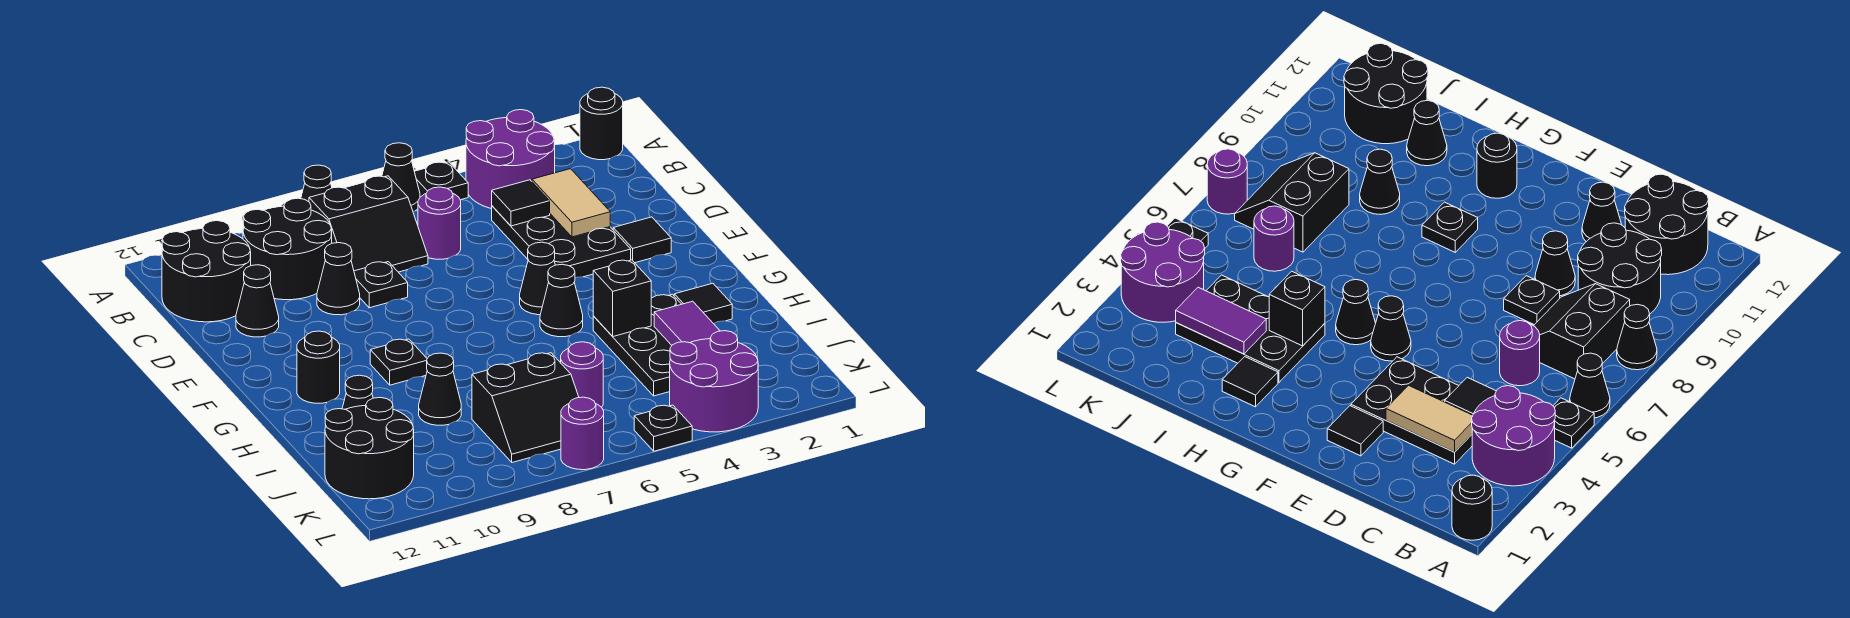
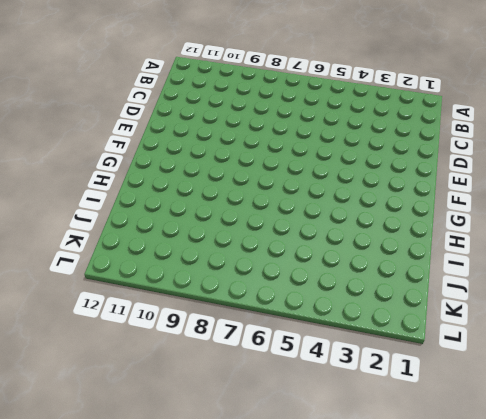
none -> black 1x1 round brick [580,87,623,160]
none -> purple 2x2 round brick [466,110,555,209]
none -> black 1x1 plate [414,162,468,200]
none -> black 1x1 cone [382,143,420,211]

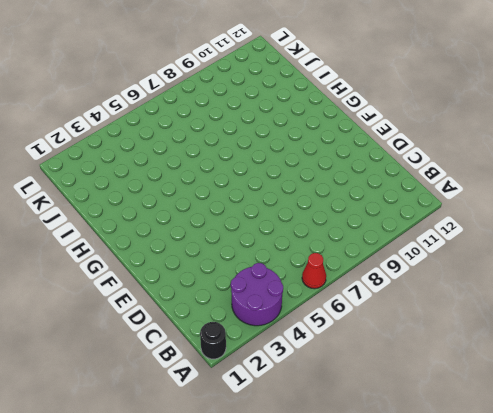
red 1x1 cone [302,253,326,289] -> black 1x1 cone [382,143,420,211]
none -> black 1x1 plate [414,162,468,200]
none -> black 1x1 cone [301,165,332,202]
none -> black 2x2 slope [309,176,428,272]
none -> black 2x2 round brick [243,198,332,300]

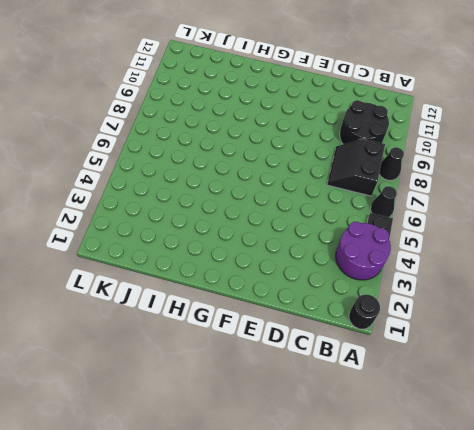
none -> black 2x2 round brick [162,221,251,322]
none -> black 2x3 plate [492,206,631,278]
none -> purple 1x1 round brick [418,187,461,259]
none -> black 1x1 plate [354,262,408,308]

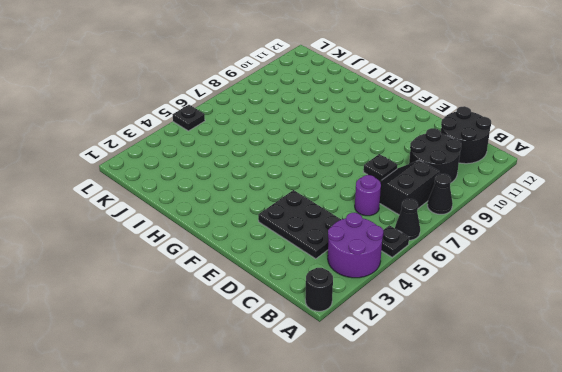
none -> black 1x1 cone [317,243,360,315]
none -> black 1x1 cone [236,265,279,337]
none -> black 1x1 tile [613,217,671,263]
none -> black 1x1 cone [520,242,555,315]

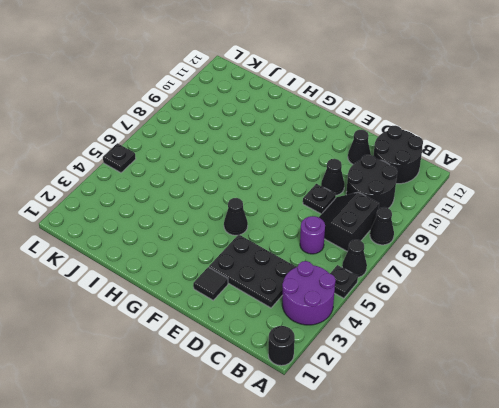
none -> black 1x1 cone [540,264,583,337]
none -> black 1x1 plate [370,339,427,385]
none -> black 1x1 round brick [297,331,340,403]
none -> black 1x1 tile [674,283,732,324]

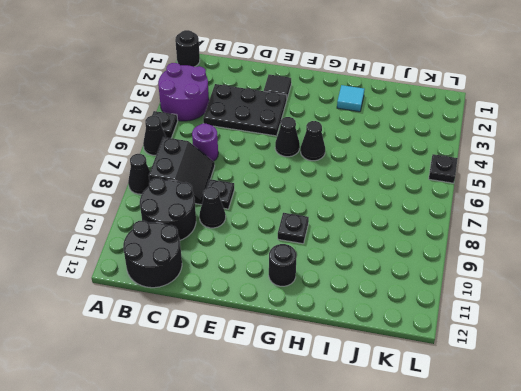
cyan 1x1 tile [337,85,365,112] -> black 1x1 tile [674,283,732,324]
none -> black 1x1 cone [236,265,279,337]
none -> black 2x3 plate [593,294,681,396]
none -> black 1x1 cone [419,353,461,425]
none -> black 1x1 cone [342,375,373,409]

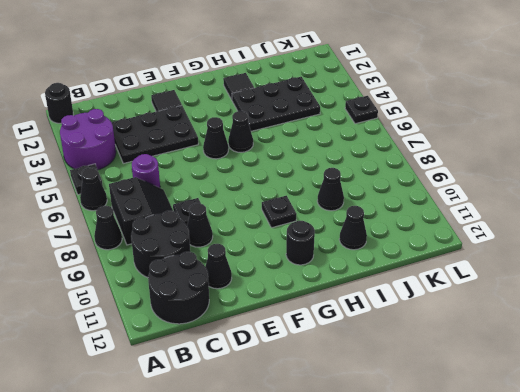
none -> purple 1x1 round brick [561,342,603,407]
none -> black 2x2 slope [472,353,579,462]
none -> black 2x2 round brick [325,398,414,499]
none -> purple 2x2 round brick [670,331,758,432]

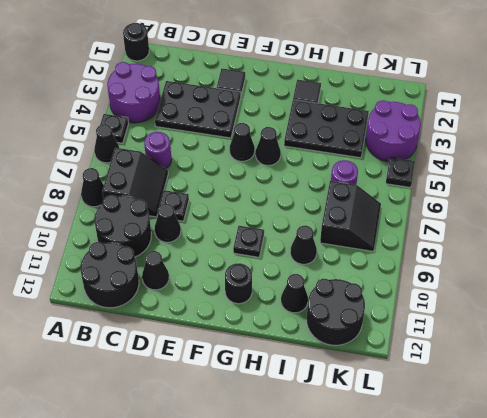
none -> purple 1x1 round brick [561,397,604,470]
none -> tan 1x2 tile [532,169,610,237]
none -> black 1x1 tile [492,180,550,226]
none -> black 1x1 brick [593,260,651,336]

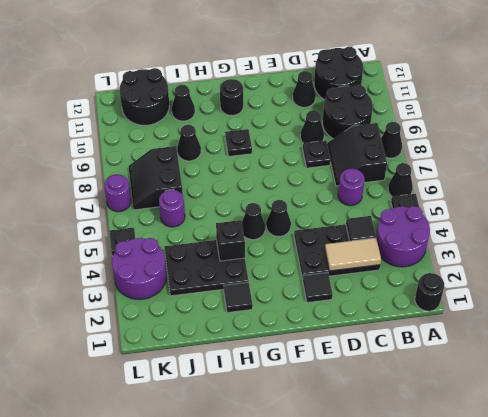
none -> purple 1x2 tile [654,301,720,345]

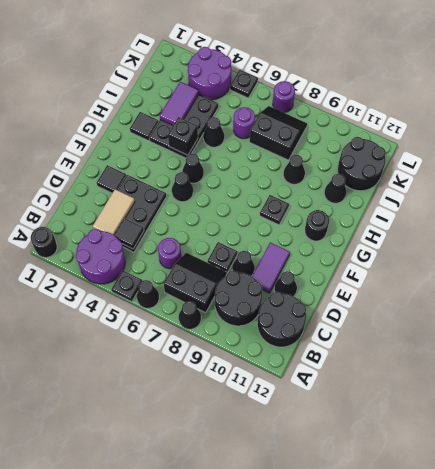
purple 1x2 tile [252,242,290,293] -> none
black 1x1 cone [203,117,224,147] -> none

